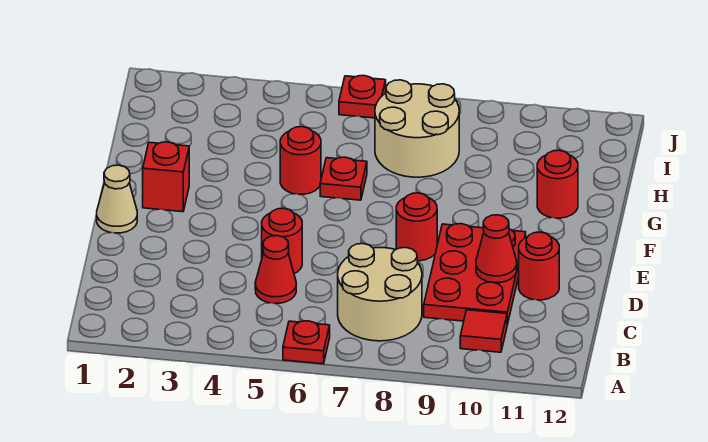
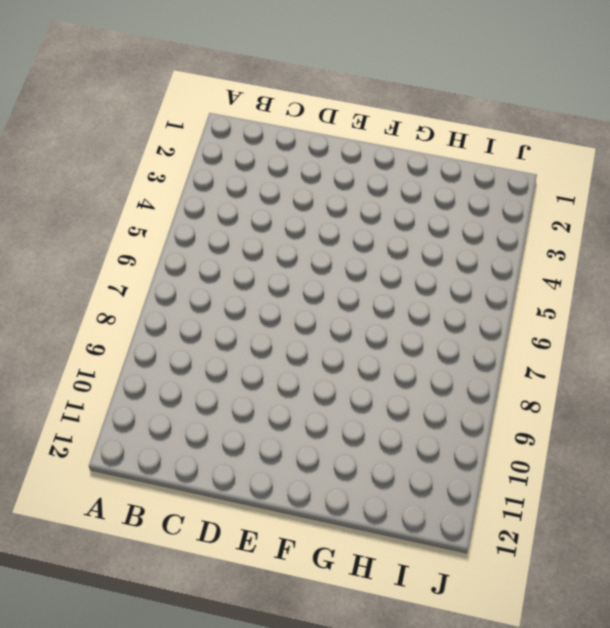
none -> red 1x1 plate [283,321,330,364]
none -> tan 2x2 round brick [338,244,422,341]
none -> red 1x1 tile [460,310,507,352]

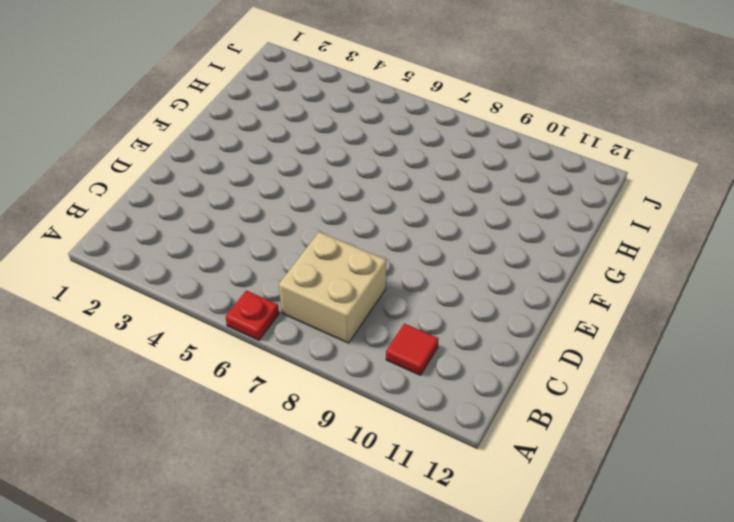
tan 2x2 brick [279,232,386,343] -> tan 2x2 round brick [338,244,422,341]
none -> red 1x1 cone [255,236,296,304]
none -> red 2x3 plate [424,224,526,325]
none -> red 1x1 round brick [262,208,302,274]

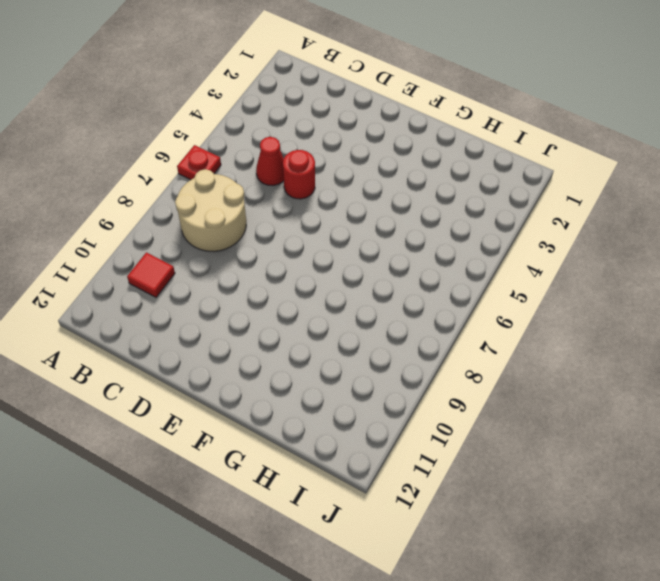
none -> red 2x3 plate [424,224,526,325]
none -> red 1x1 round brick [519,232,559,300]
none -> tan 1x1 cone [97,165,137,233]

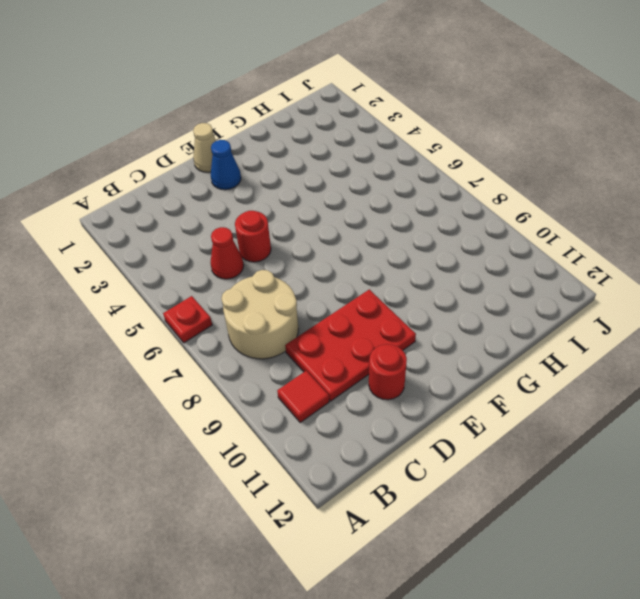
blue 1x1 cone [211,140,241,190] -> none
none -> red 1x1 round brick [396,193,437,261]
none -> red 1x1 brick [143,142,189,212]
none -> red 1x1 round brick [280,127,321,194]

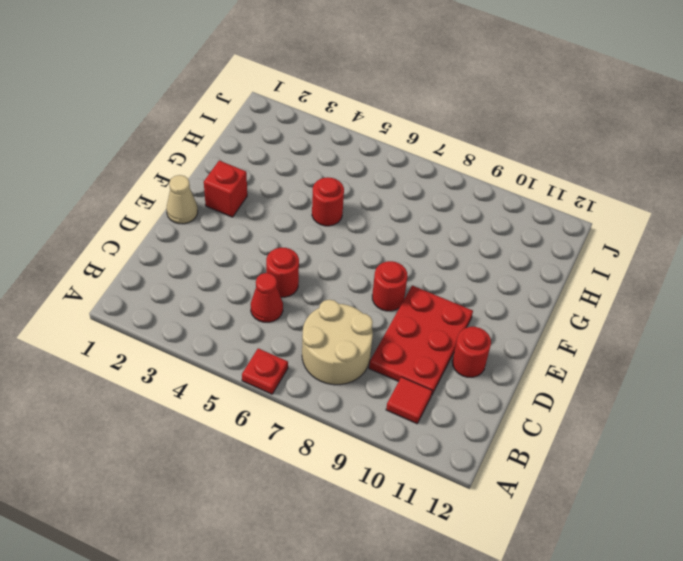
none -> red 1x1 plate [320,157,367,200]
none -> red 1x1 round brick [537,150,578,218]
none -> tan 2x2 round brick [375,80,459,177]

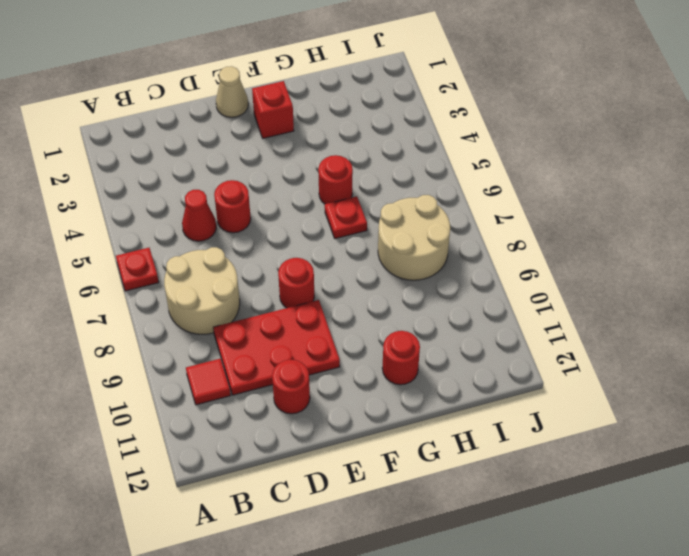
none -> red 1x1 plate [339,76,386,118]
none -> red 1x1 cone [476,215,517,283]

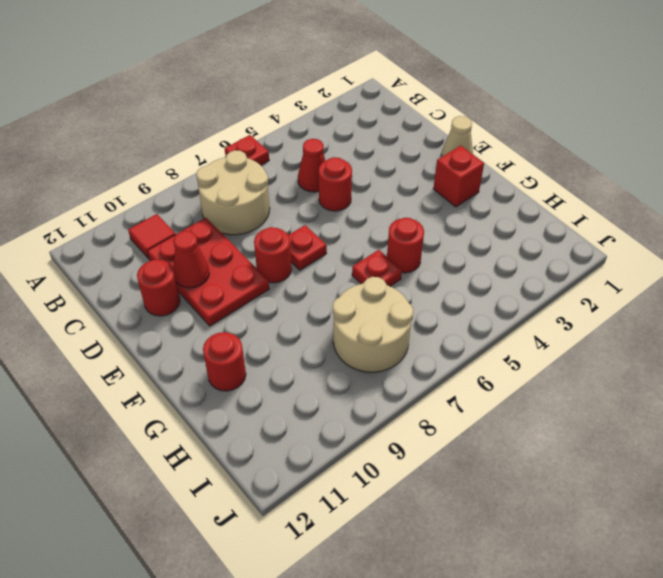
red 1x1 plate [288,225,327,270] -> red 1x1 plate moved to [339,76,386,118]

